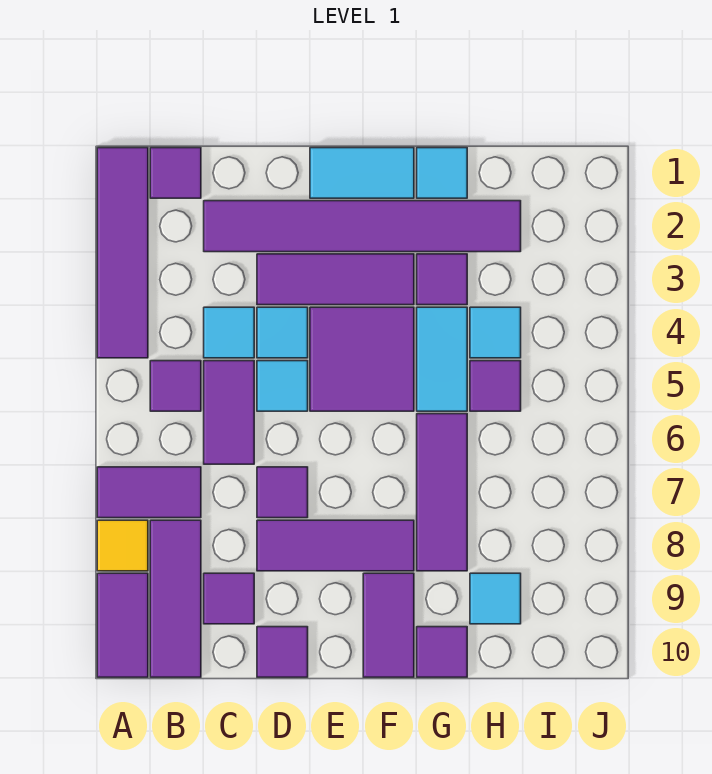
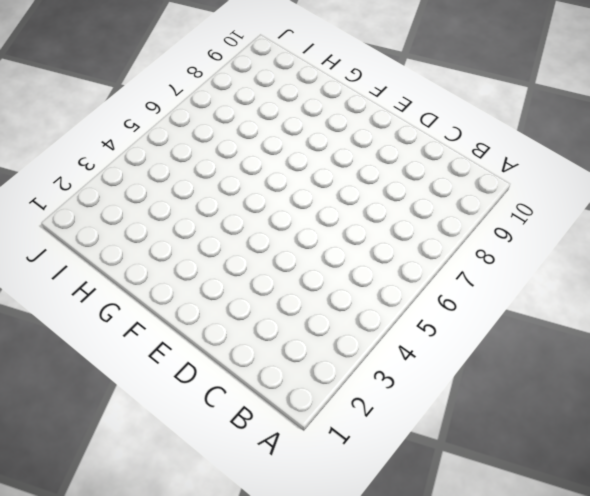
none -> purple 1x4 tile [97,148,148,358]
none -> purple 1x2 tile [97,467,201,518]
none -> yellow 1x1 tile [97,520,148,571]

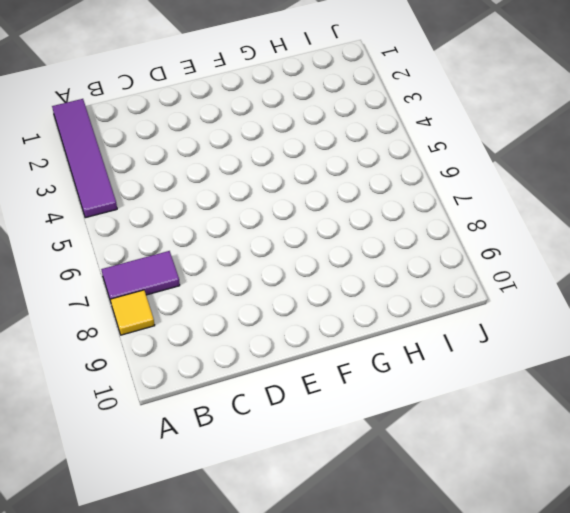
none -> purple 1x2 tile [97,573,148,677]
none -> purple 1x1 tile [150,148,201,198]
none -> purple 1x1 tile [150,361,201,411]

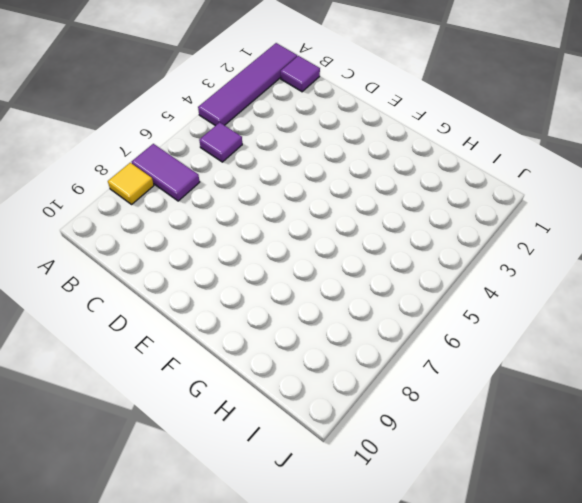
none -> purple 1x2 tile [97,573,148,677]
none -> purple 1x3 tile [150,520,201,677]
none -> purple 1x6 tile [204,201,521,252]

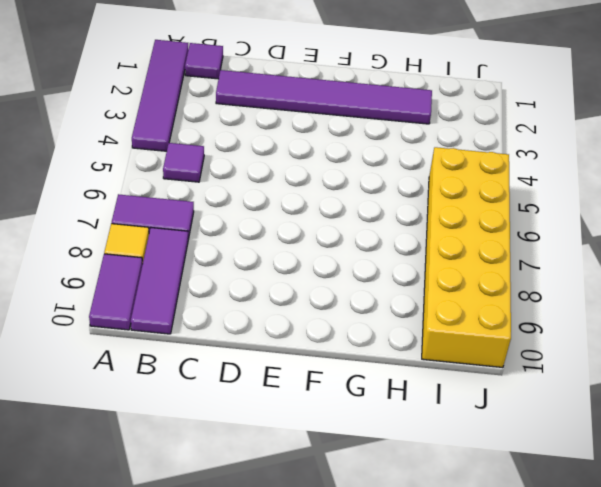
yellow 2x6 brick [422,147,511,367] -> none
none -> cyan 1x1 tile [204,307,254,358]
none -> purple 1x2 tile [204,361,254,464]
none -> purple 1x1 tile [204,573,254,624]

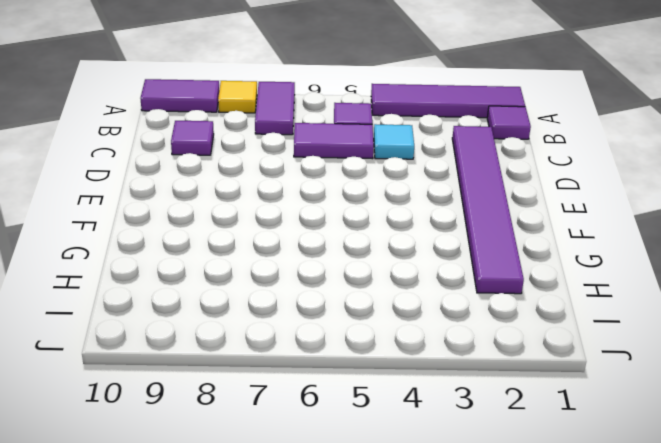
none -> purple 1x3 tile [150,520,201,677]
none -> purple 1x3 tile [257,254,414,305]
none -> cyan 1x1 tile [257,307,308,358]

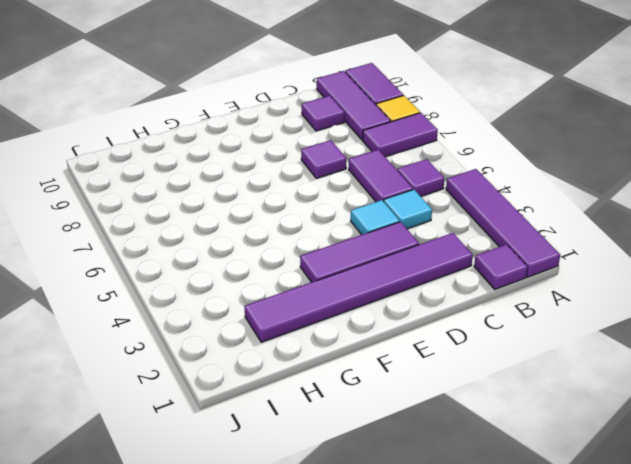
none -> cyan 1x1 tile [257,361,308,411]
none -> purple 1x3 tile [257,520,414,571]
none -> purple 1x1 tile [257,627,308,677]

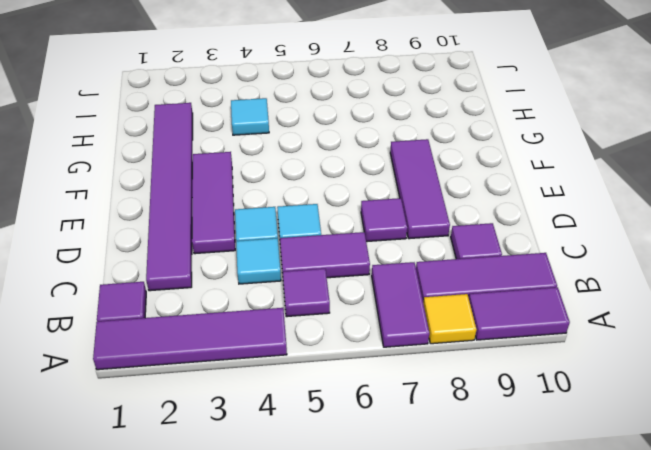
none -> purple 1x1 tile [257,627,308,677]
none -> cyan 1x2 tile [310,148,414,198]
none -> purple 2x2 tile [310,307,414,411]

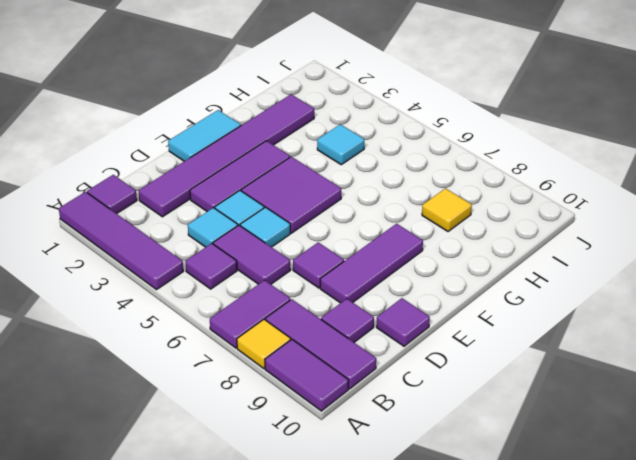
yellow 1x1 tile [422,188,472,232] -> none
none -> purple 1x2 tile [363,573,414,677]
none -> cyan 1x1 tile [417,148,467,198]
none -> purple 1x1 tile [417,254,467,305]

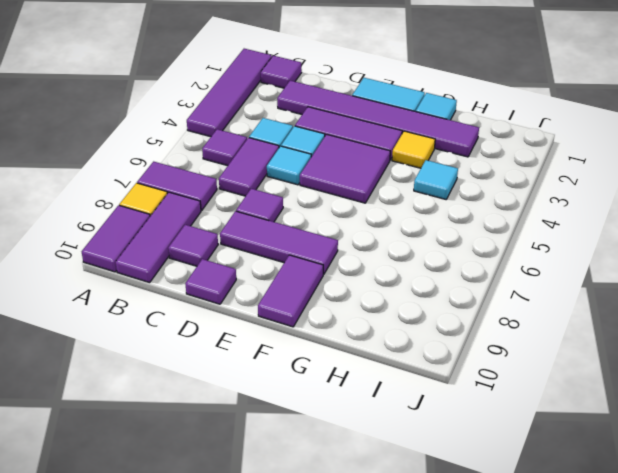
yellow 1x1 tile [392,131,435,168] -> purple 1x1 tile [417,254,467,305]
none -> cyan 1x2 tile [417,307,467,411]
none -> purple 1x3 tile [417,414,467,571]
none -> purple 1x1 tile [417,627,467,677]

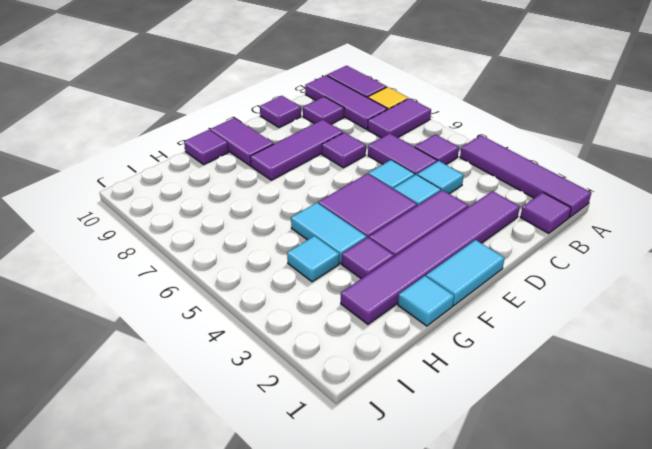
none -> purple 1x3 tile [417,414,467,571]
none -> purple 1x1 tile [470,361,521,411]
none -> cyan 1x1 tile [470,573,521,624]

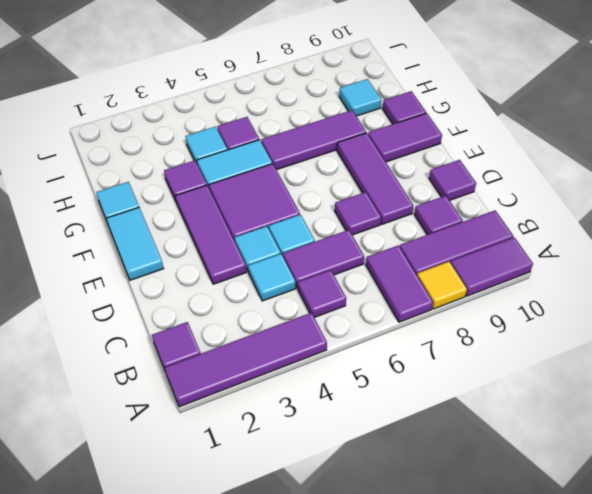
none -> purple 1x6 tile [204,201,521,252]

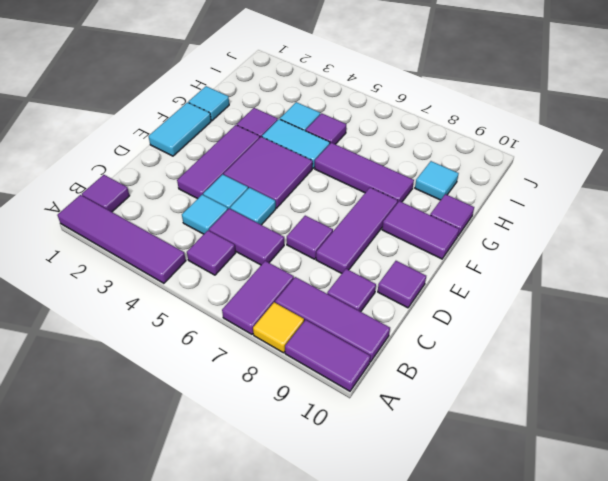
none -> purple 1x6 tile [204,201,521,252]

